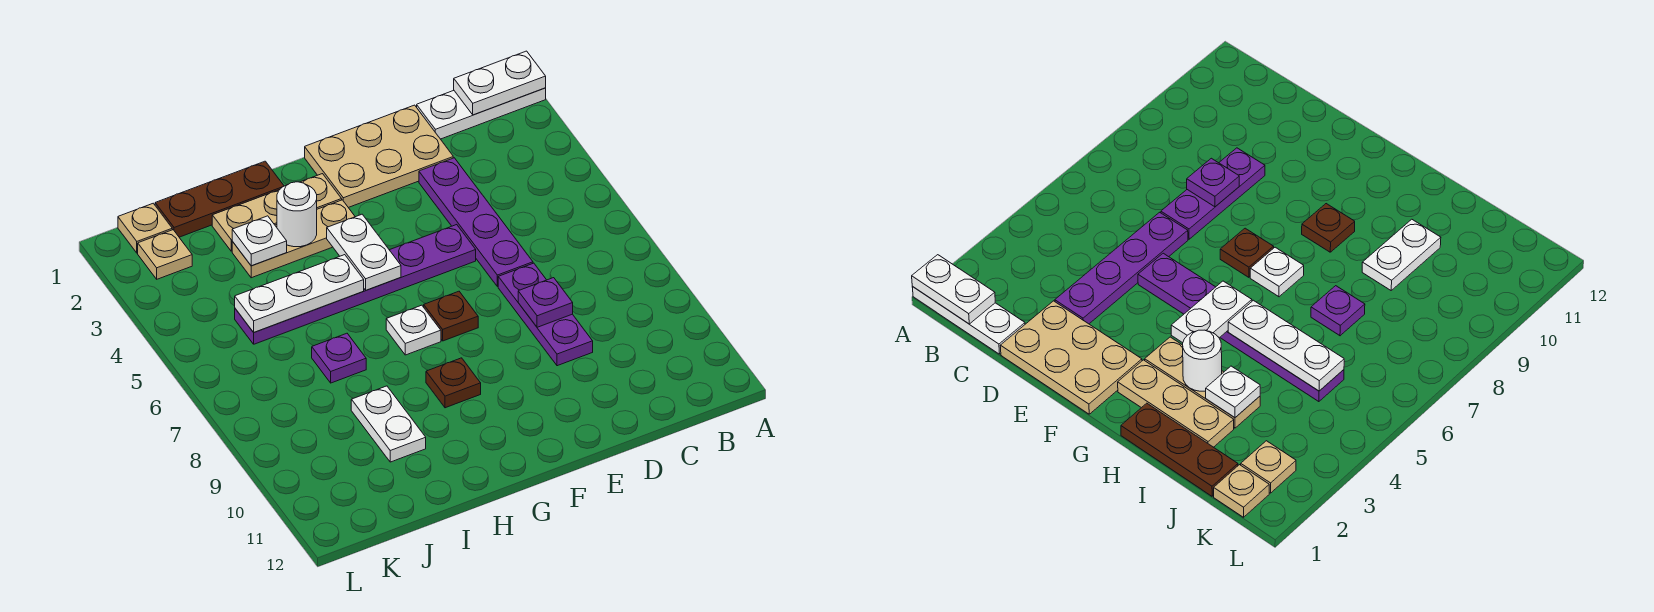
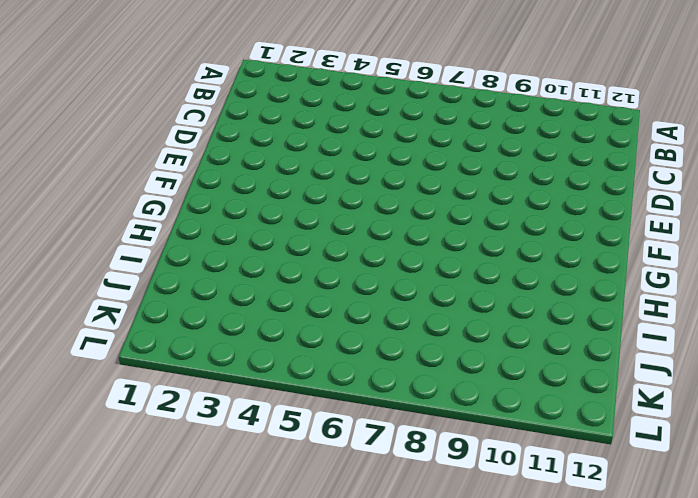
none -> white 1x3 plate [417,88,546,139]
none -> tan 2x3 plate [305,105,453,208]
none -> purple 1x4 plate [419,158,533,287]

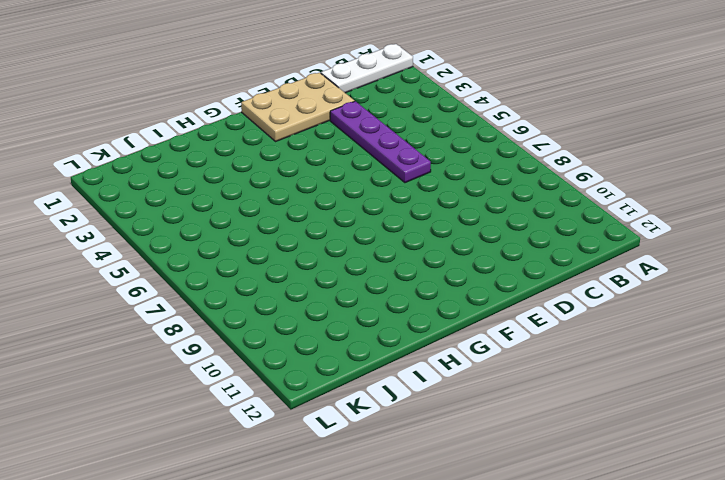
none -> purple 1x3 plate [498,263,593,366]
none -> purple 1x6 plate [235,225,476,344]
none -> brown 1x1 plate [424,291,478,341]

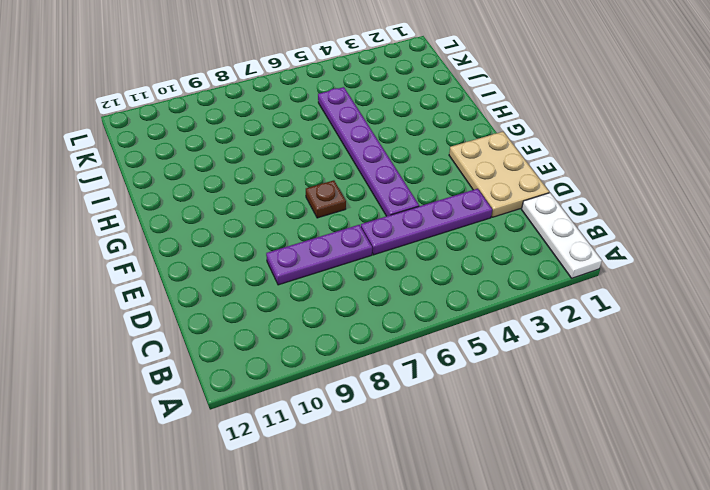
none -> tan 1x3 plate [212,174,342,251]
none -> tan 1x3 plate [232,200,355,278]
none -> white 1x1 plate [386,305,441,355]

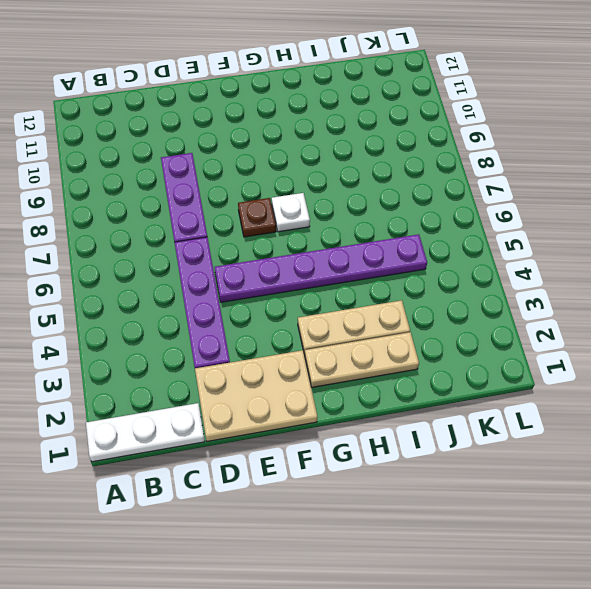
none -> brown 1x1 plate [426,358,481,408]
none -> brown 1x3 plate [155,161,284,237]
none -> purple 1x1 plate [312,333,366,383]

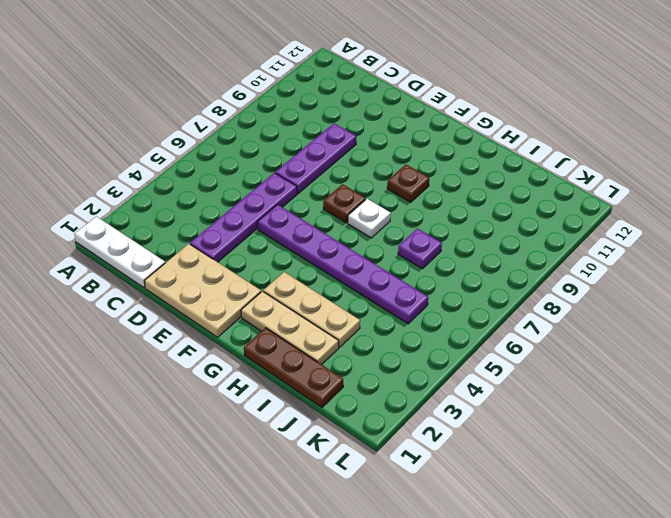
none -> white 1x2 plate [351,386,426,462]
none -> tan 1x1 plate [118,203,172,253]
none -> tan 1x1 plate [138,230,192,279]

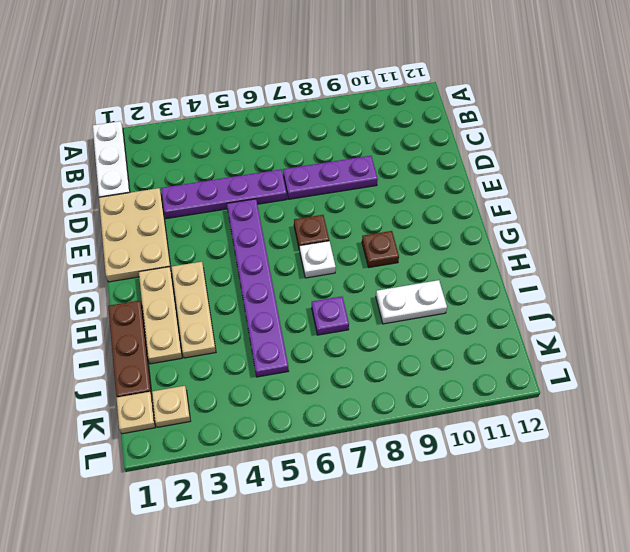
none -> white 1x2 plate [454,51,546,115]
none -> purple 1x1 plate [518,278,573,327]
none -> white 1x2 plate [327,214,401,290]

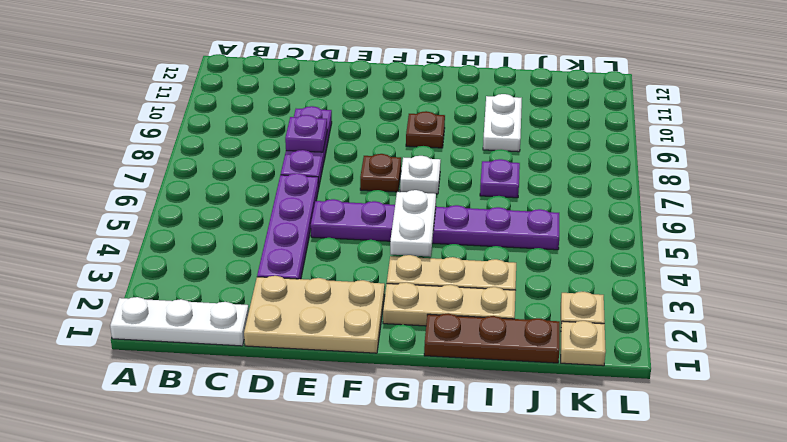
none -> white 1x2 plate [454,51,546,115]
none -> white 1x1 round brick [277,182,317,247]
none -> white 1x3 plate [235,255,364,332]

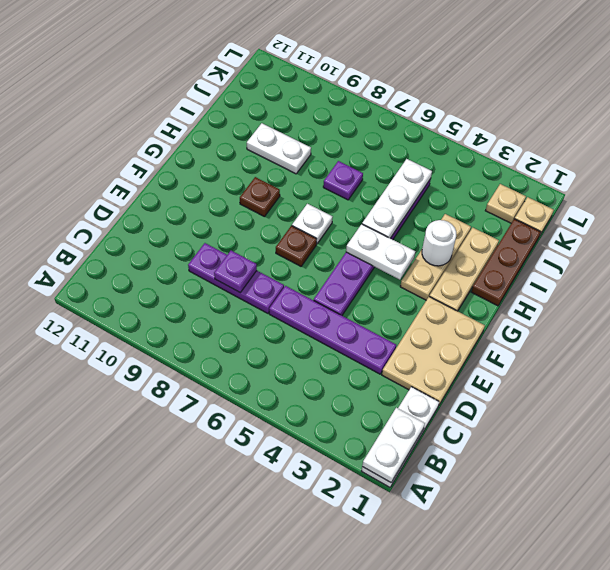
none -> white 1x1 plate [232,216,287,266]

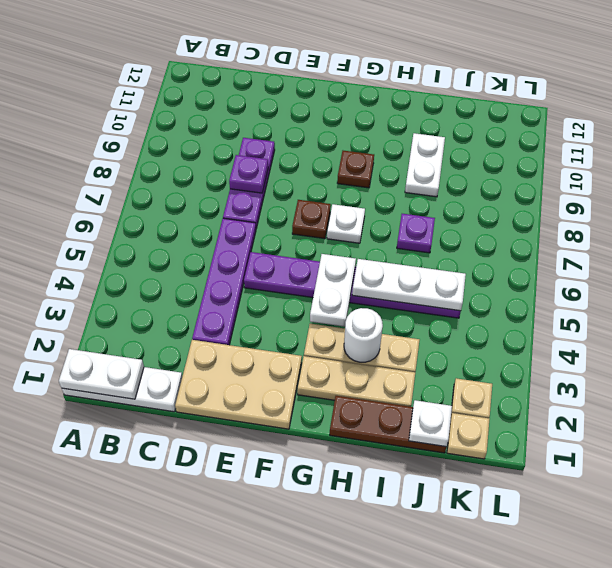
white 1x1 plate [409,400,452,447] -> white 1x1 plate moved to [232,216,287,266]

